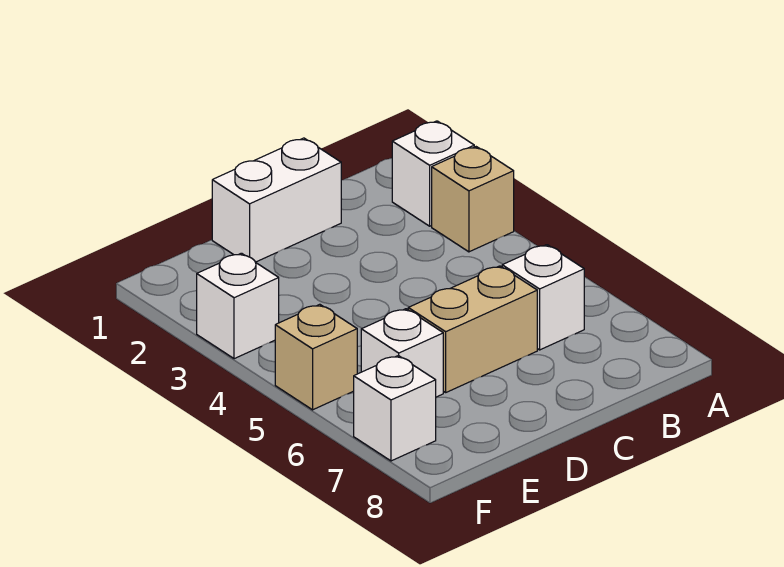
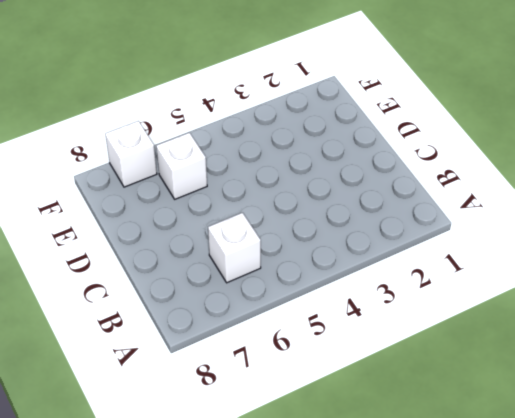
none -> white 1x1 brick [392,121,474,226]
none -> tan 1x1 brick [432,147,514,252]

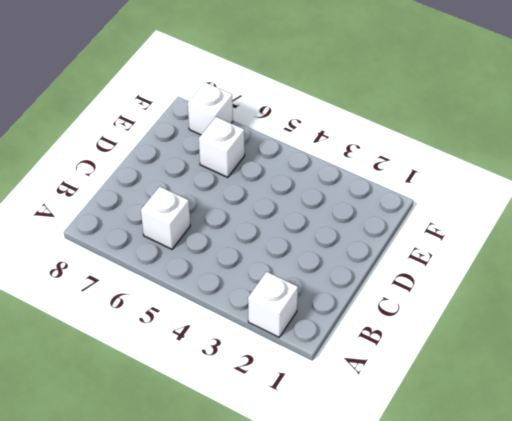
none -> tan 1x1 brick [432,147,514,252]
none -> white 1x2 brick [212,138,341,262]

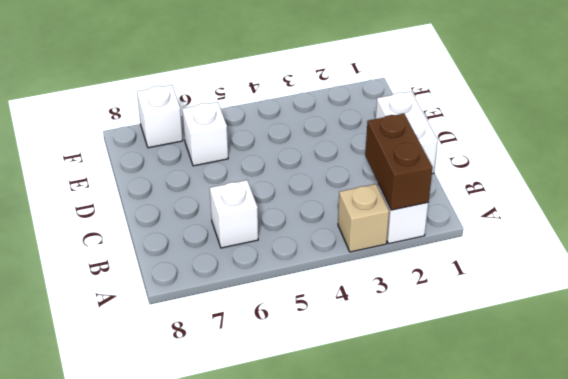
brown 1x2 brick [365,114,433,210] -> none
none -> tan 1x2 brick [408,266,537,392]
none -> white 1x1 brick [197,253,279,359]

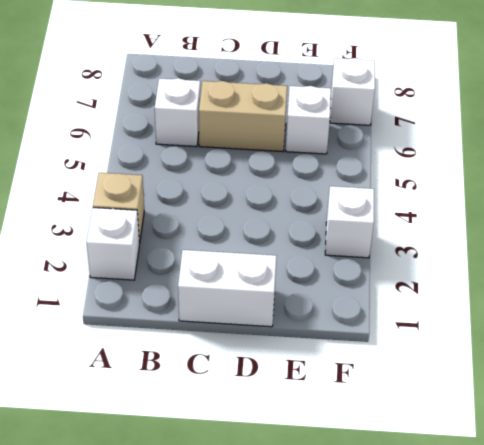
none -> tan 1x1 brick [275,304,357,410]

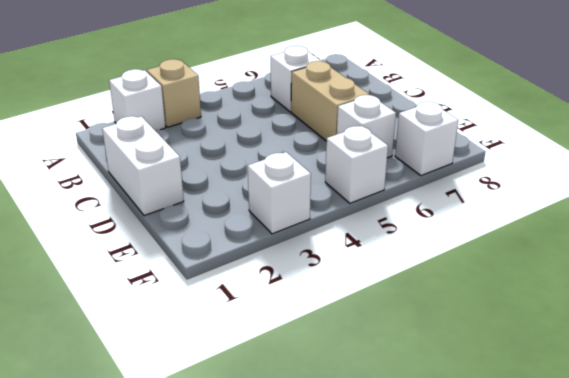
white 1x1 brick [325,126,388,203] -> tan 1x1 brick [275,304,357,410]

